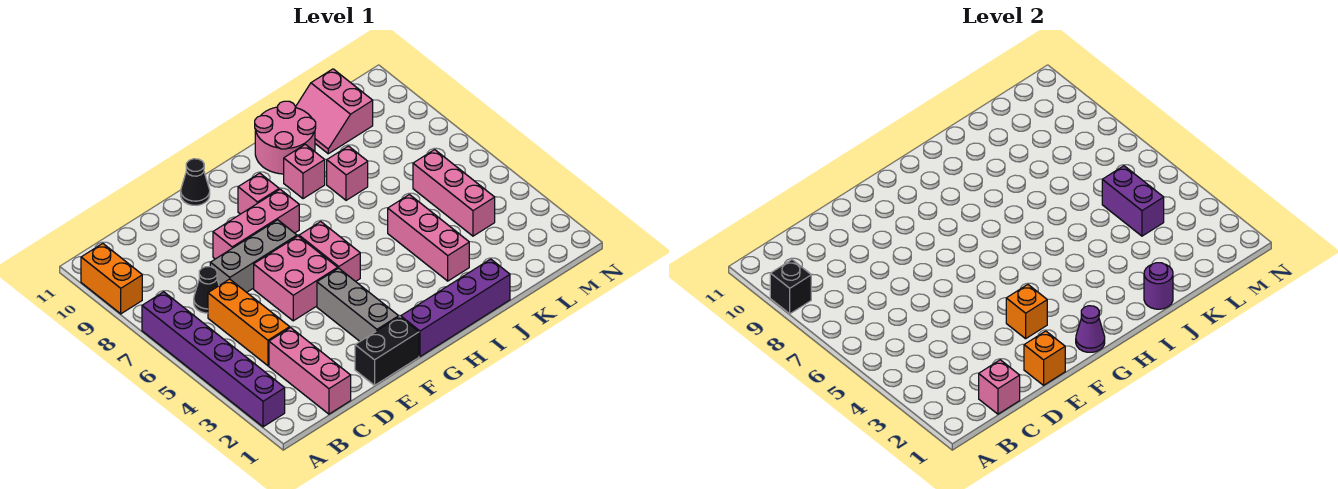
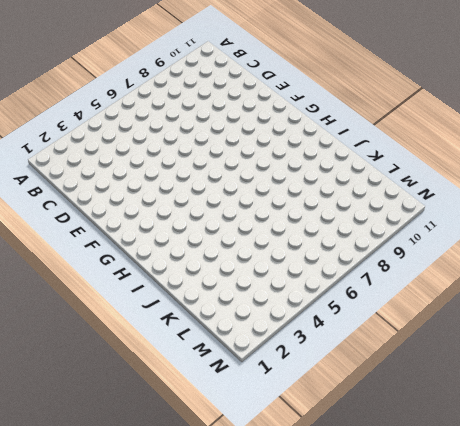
none -> purple 1x6 brick [142,292,285,427]
none -> orange 1x2 brick [81,243,142,314]
none -> pink 1x3 brick [269,328,351,414]

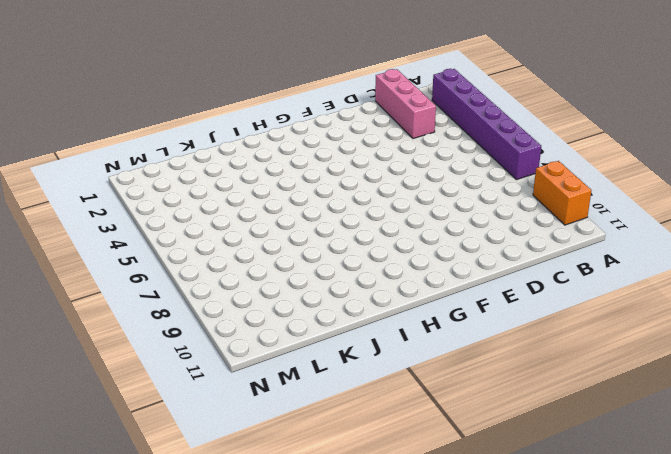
none -> orange 1x3 brick [208,279,290,366]
none -> black 1x1 cone [194,267,219,313]
none -> grey 1x3 brick [210,220,297,292]

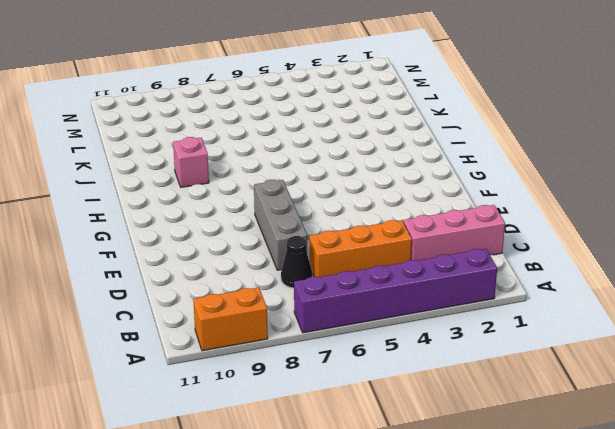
none -> black 1x2 brick [355,317,419,385]
none -> pink 2x2 brick [254,236,338,321]
none -> pink 1x3 brick [213,189,299,259]

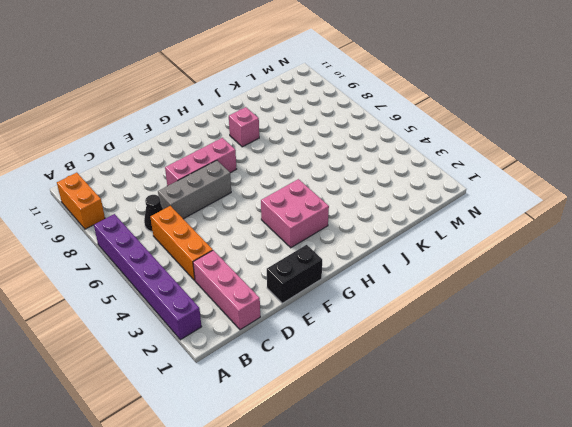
pink 2x2 brick [261,179,329,248] -> pink 2x2 brick moved to [254,236,338,321]
none -> grey 1x3 brick [317,268,399,341]
none -> black 1x1 cone [181,159,210,205]
none -> purple 1x4 brick [401,259,510,357]

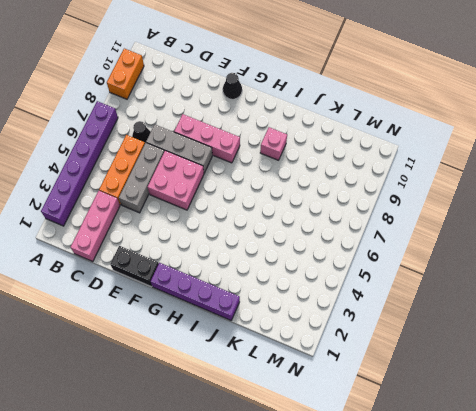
grey 1x3 brick [119,143,164,213] -> grey 1x3 brick moved to [317,268,399,341]
none -> pink 1x2 brick [299,222,360,281]
none -> pink 1x1 brick [238,173,279,214]
none -> pink 2x2 round brick [255,101,316,174]

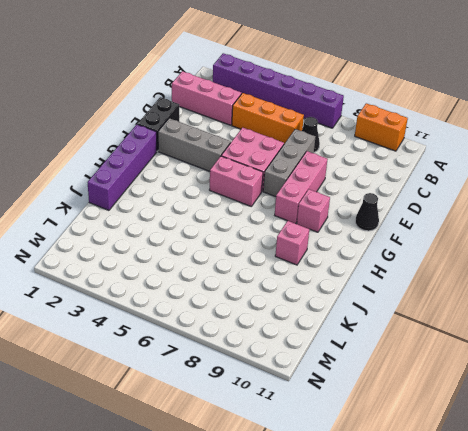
none -> pink 2x2 round brick [255,101,316,174]
none -> pink 1x3 brick [388,195,469,281]
none -> pink 1x1 brick [327,146,368,200]

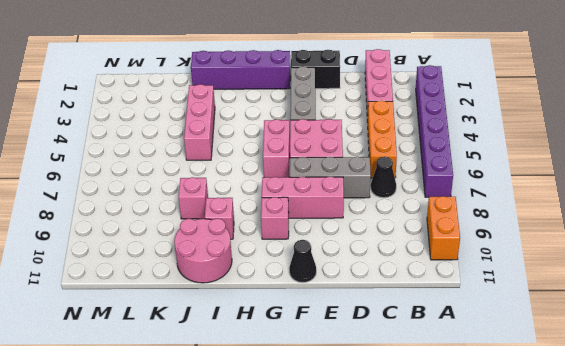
none -> pink 2x2 slope [295,69,373,154]
none -> pink 1x3 brick [413,150,495,236]
none -> black 1x1 brick [770,260,811,314]

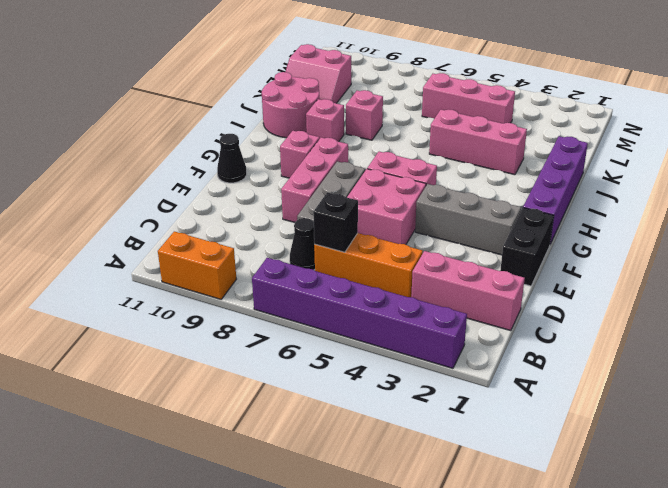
black 1x1 brick [313,193,358,252] -> black 1x1 brick moved to [770,260,811,314]
none -> pink 1x1 brick [979,360,1020,414]
none -> orange 1x1 brick [1024,331,1065,385]
none -> orange 1x1 brick [1006,285,1047,339]

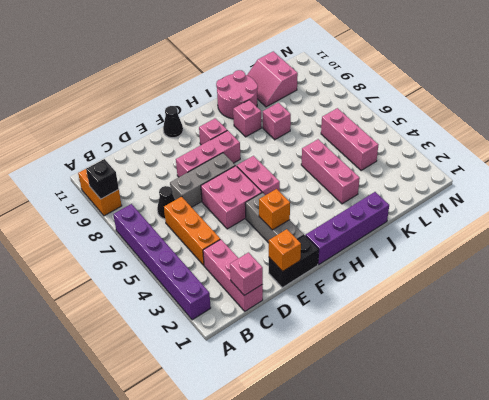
none -> purple 1x1 cone [1076,306,1105,352]
none -> purple 1x1 round brick [1144,263,1173,309]
none -> purple 1x2 brick [1102,166,1164,236]

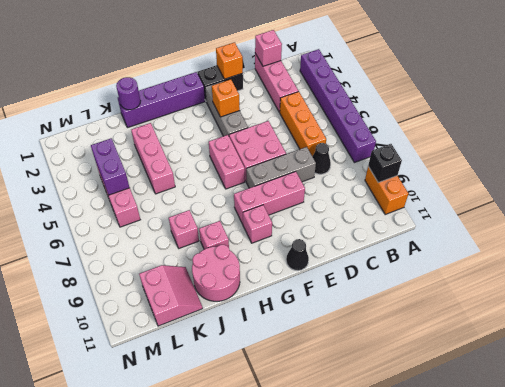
none -> purple 1x1 cone [1076,306,1105,352]

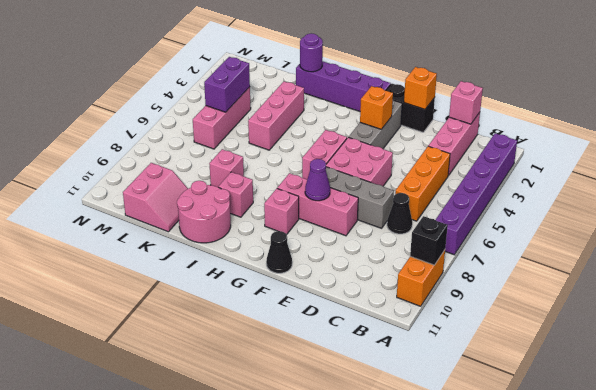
purple 1x1 cone [305,159,330,201] -> purple 1x1 cone moved to [1076,306,1105,352]

